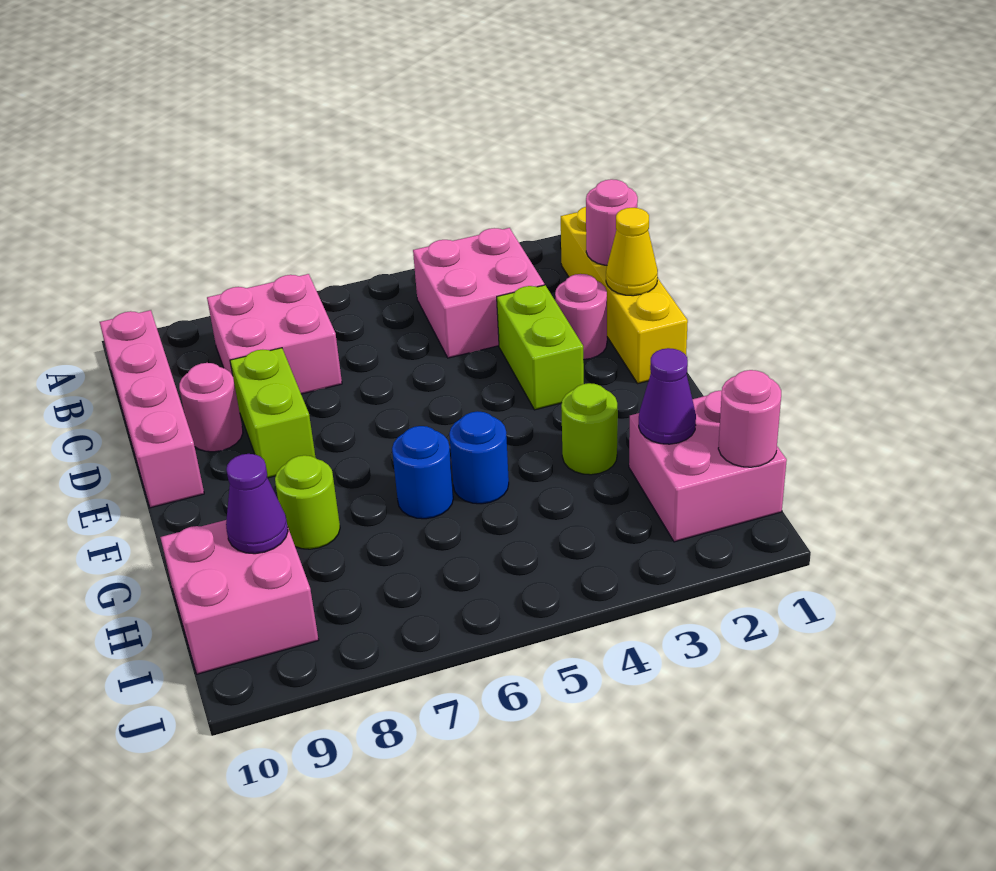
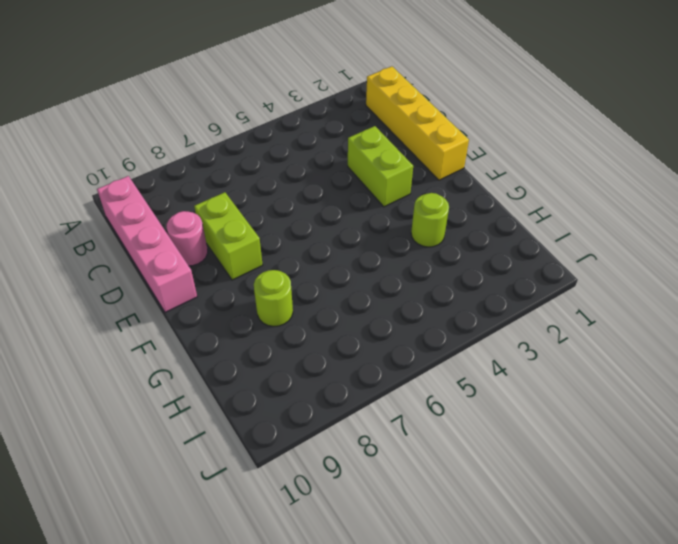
none -> pink 2x2 brick [413,228,544,358]
none -> pink 2x2 brick [207,274,342,394]
none -> pink 1x1 round brick [555,274,607,360]

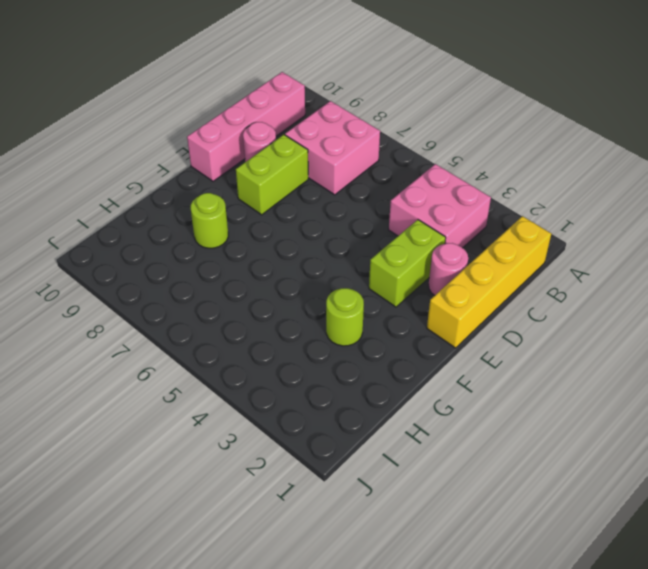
none -> blue 1x1 round brick [449,411,509,504]
none -> blue 1x1 round brick [392,426,453,519]
none -> pink 2x2 brick [629,390,787,542]

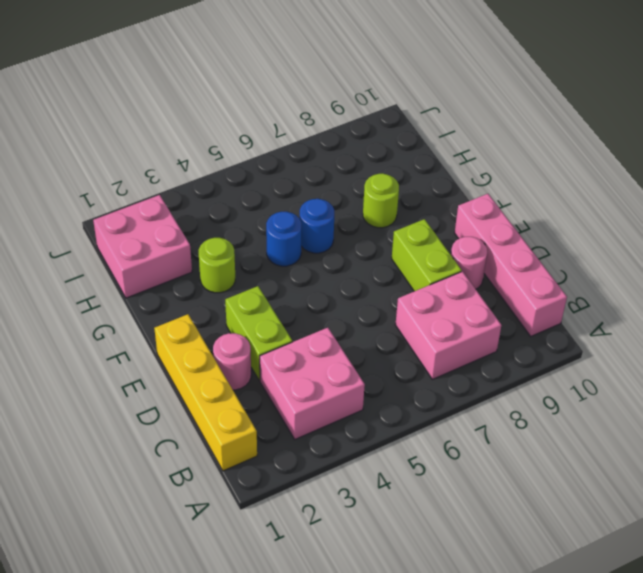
none -> pink 2x2 brick [160,520,319,674]
none -> pink 1x1 round brick [586,179,638,265]
none -> yellow 1x1 cone [606,208,658,296]

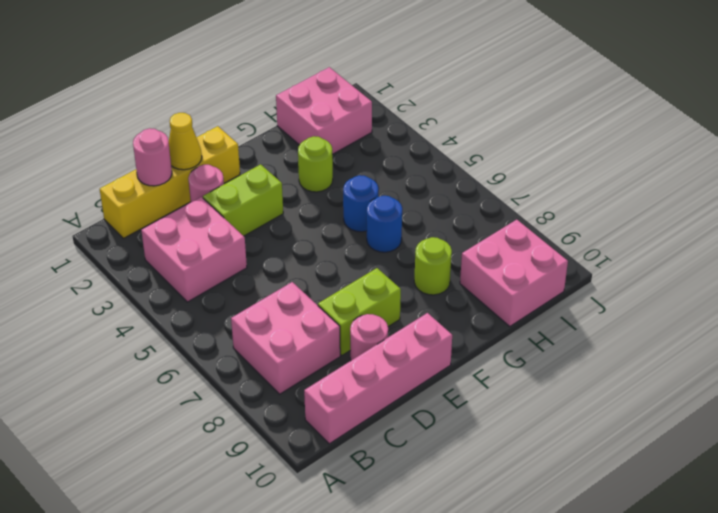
none -> purple 1x1 cone [639,348,696,444]
none -> purple 1x1 cone [226,454,288,554]
none -> pink 1x1 round brick [718,370,781,467]

